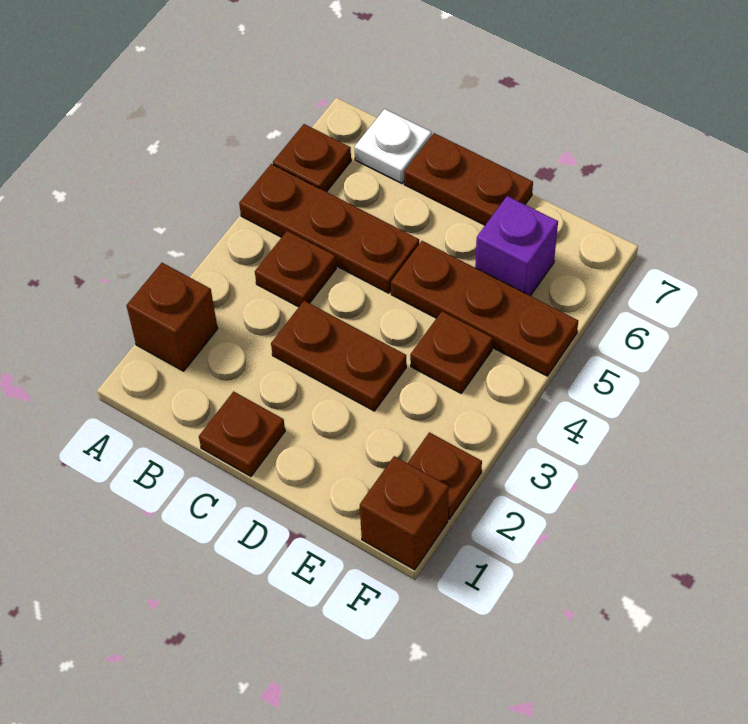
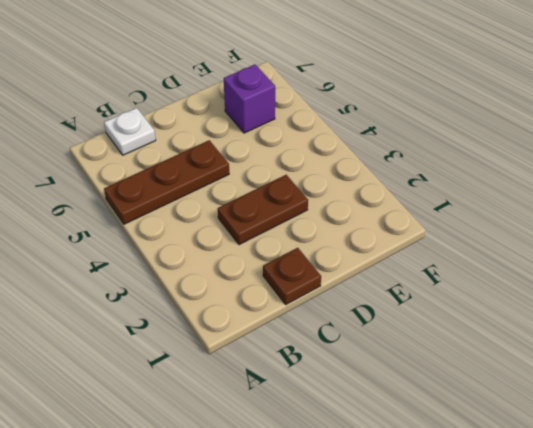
none -> brown 1x1 brick [127,263,218,371]
none -> brown 1x1 plate [273,124,351,192]
none -> brown 1x1 plate [255,231,336,307]

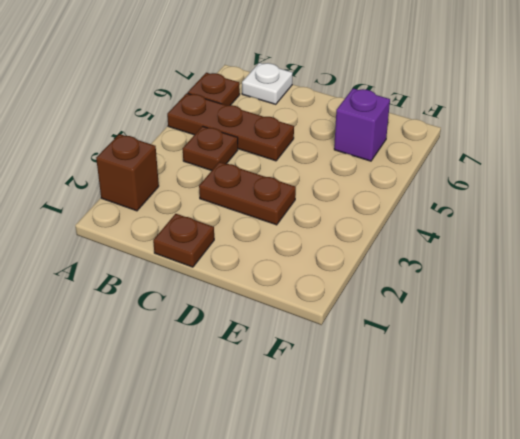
none -> brown 1x2 plate [404,133,533,225]
none -> brown 1x3 plate [391,241,578,376]
none -> brown 1x1 plate [410,311,493,393]

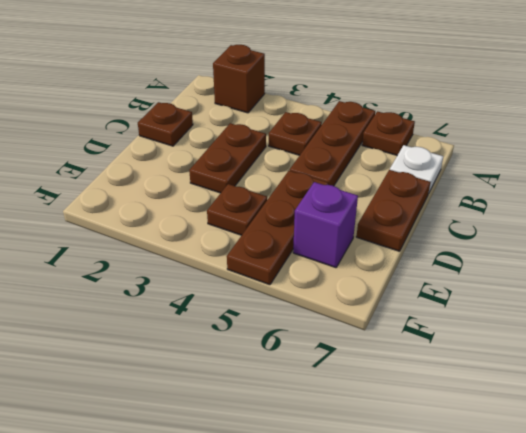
none -> brown 1x1 brick [360,456,449,570]
none -> brown 1x1 plate [408,432,482,519]

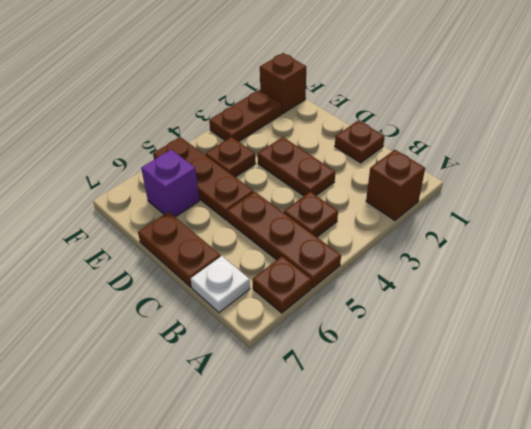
brown 1x2 plate [209,90,282,142] -> brown 1x1 plate [408,432,482,519]

